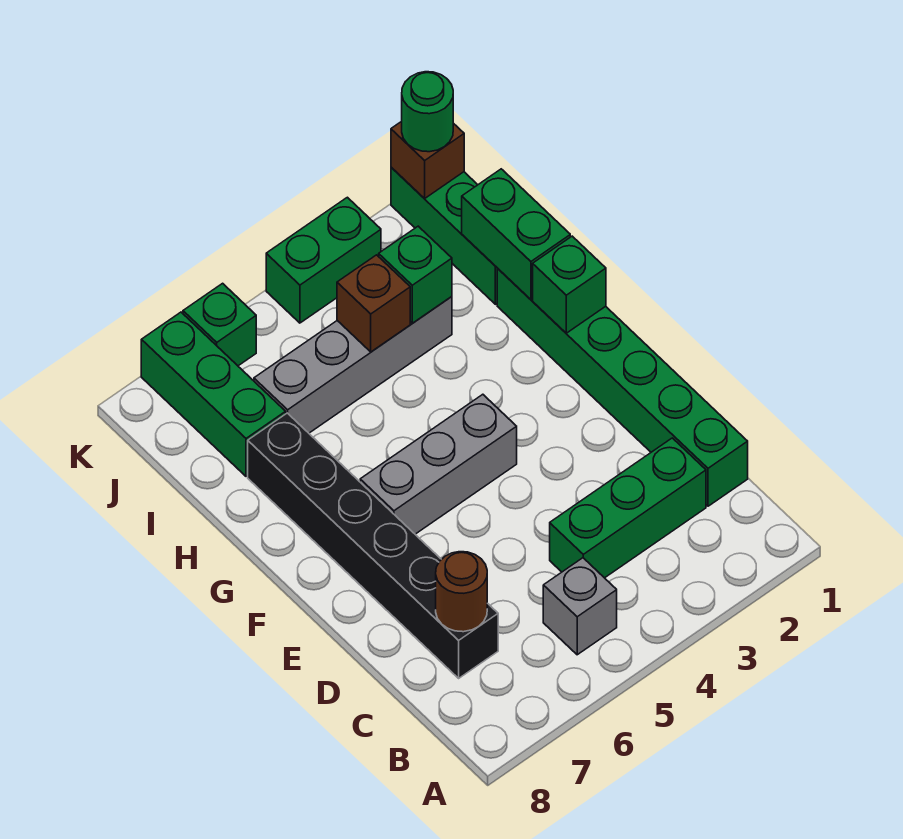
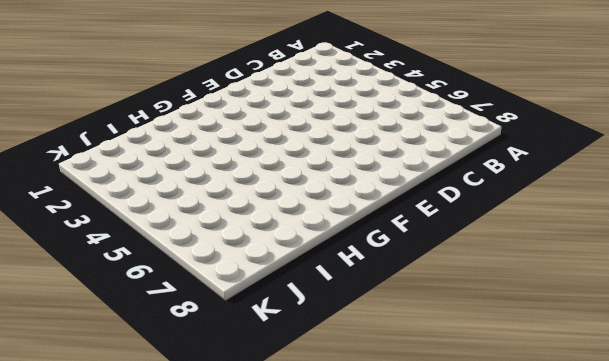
none -> grey 1x1 brick [543,558,617,655]
none -> green 1x6 brick [497,268,748,506]
none -> green 1x3 brick [550,438,706,578]

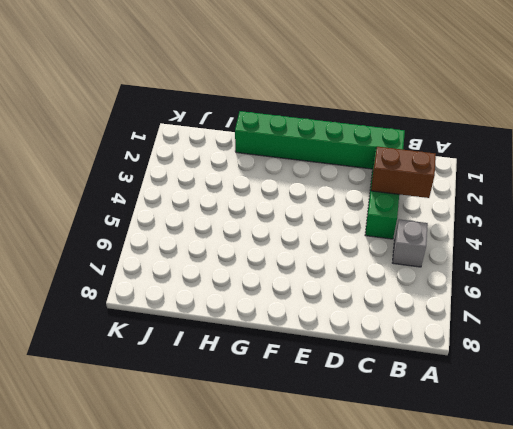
brown 1x2 brick [371,147,436,198] -> none
none -> black 1x6 brick [248,413,498,678]
none -> grey 1x3 brick [360,394,517,534]
none -> green 1x3 brick [391,167,497,304]

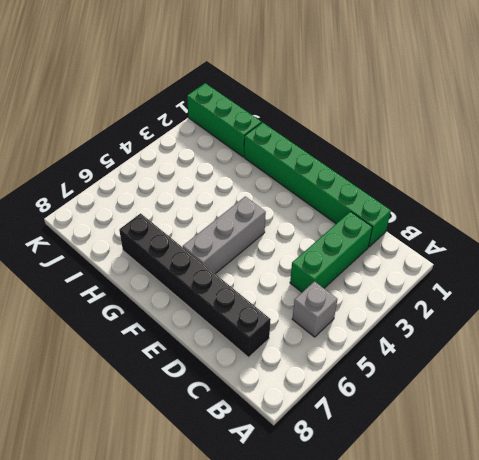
none -> grey 1x4 brick [254,297,452,433]
none -> green 1x3 brick [141,312,286,476]
none -> green 1x2 brick [266,197,381,323]

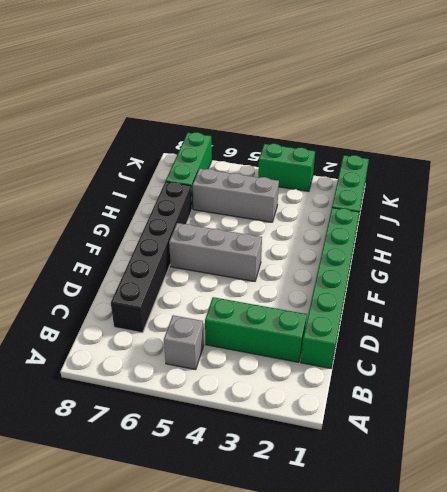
grey 1x3 brick [193,169,279,222] -> grey 1x4 brick [254,297,452,433]
none -> green 1x1 brick [183,283,256,366]
none -> brown 1x1 round brick [436,552,487,632]
none -> green 1x1 brick [533,236,606,333]

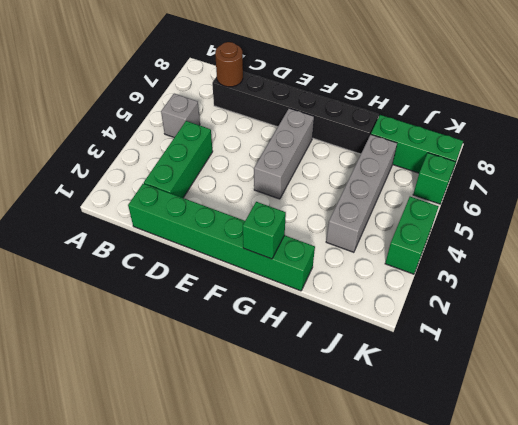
none -> green 1x3 brick [391,167,497,304]
none -> green 1x2 brick [462,169,570,299]
none -> green 1x1 brick [379,226,452,323]

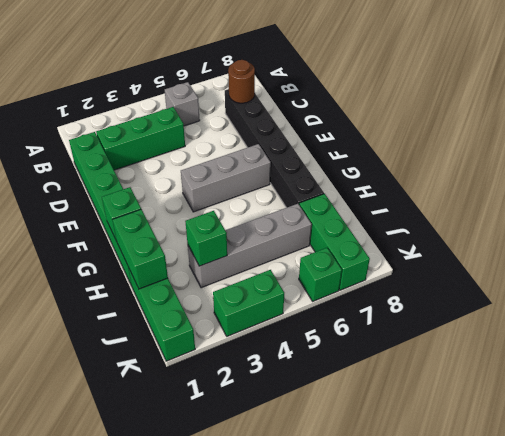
none -> brown 1x1 brick [337,255,410,352]
none -> brown 1x1 brick [391,121,464,199]
none -> green 1x1 round brick [402,72,453,152]

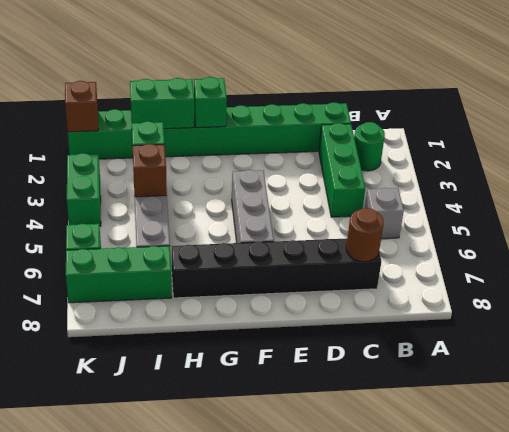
green 1x1 round brick [354,122,385,171] -> green 1x1 round brick moved to [402,72,453,152]

